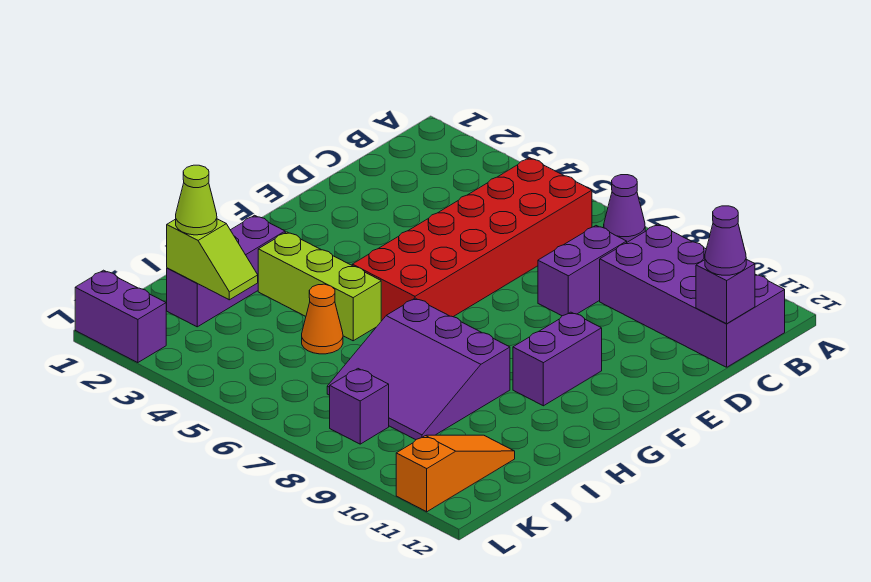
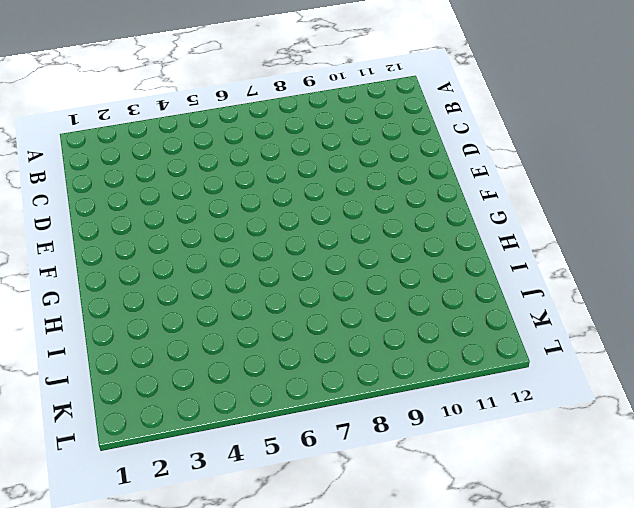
none -> purple 1x1 cone [604,175,645,242]
none -> red 2x6 brick [352,158,592,321]
none -> purple 2x4 brick [600,224,785,367]

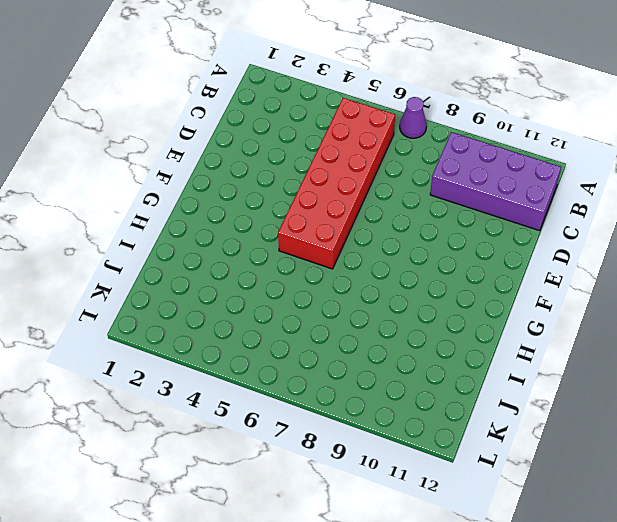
none -> purple 1x2 brick [538,226,627,316]
none -> purple 1x2 brick [513,312,602,406]
none -> purple 1x3 brick [167,215,285,327]

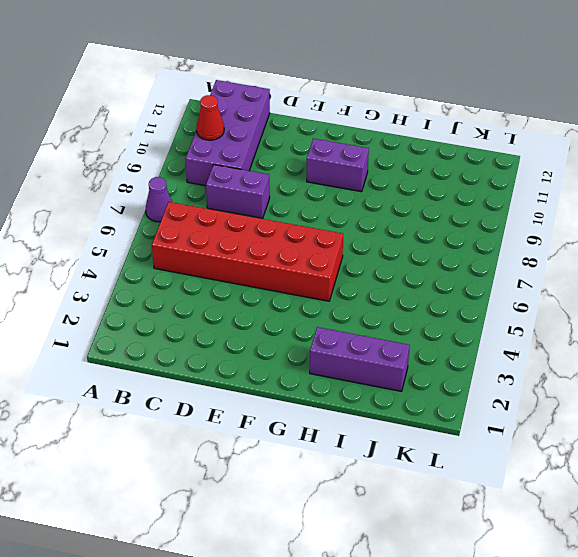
red 1x1 cone [196,95,224,140] -> none
none -> lime 1x3 brick [258,232,381,341]
none -> purple 3x3 slope [327,298,510,440]
none -> orange 1x1 cone [302,284,343,354]

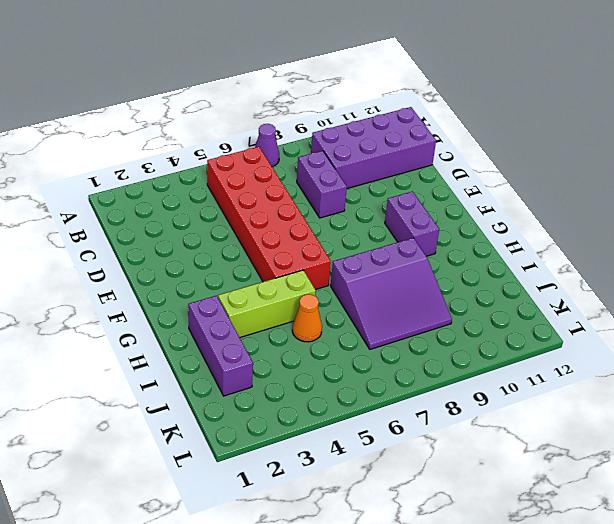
none -> orange 1x3 slope [396,435,515,512]
none -> purple 1x1 brick [330,369,389,444]
none -> purple 1x2 brick [75,270,166,363]

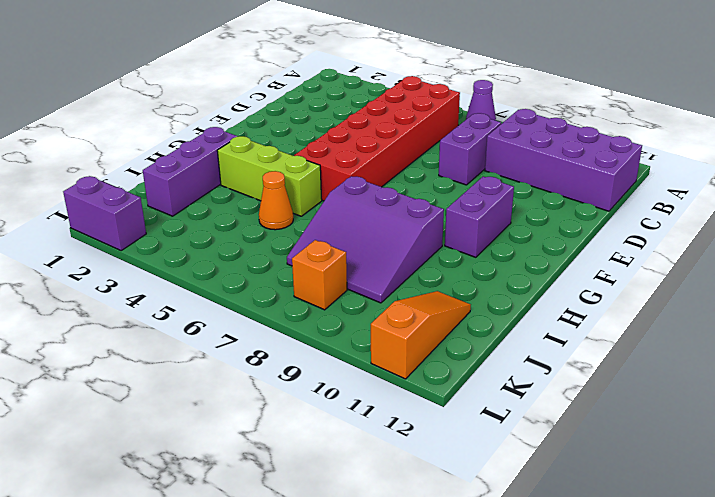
orange 1x1 brick [292,240,347,310] -> purple 1x1 brick [330,369,389,444]
none -> purple 1x1 brick [696,259,755,324]
none -> lime 1x2 slope [167,219,258,300]
none -> purple 1x1 cone [705,206,746,275]

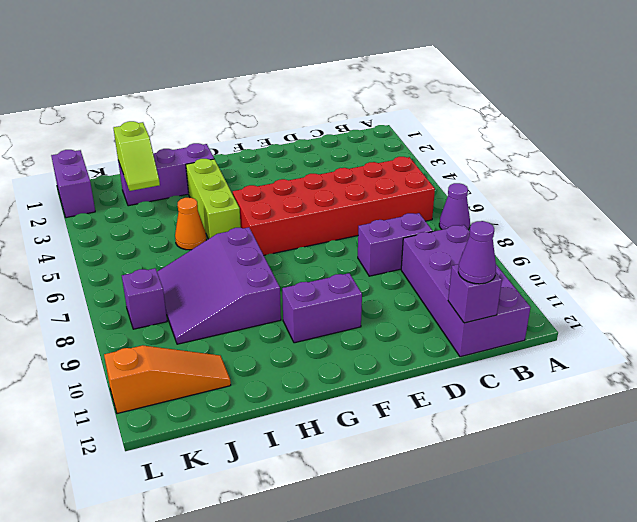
none -> lime 1x1 cone [176,165,217,235]

